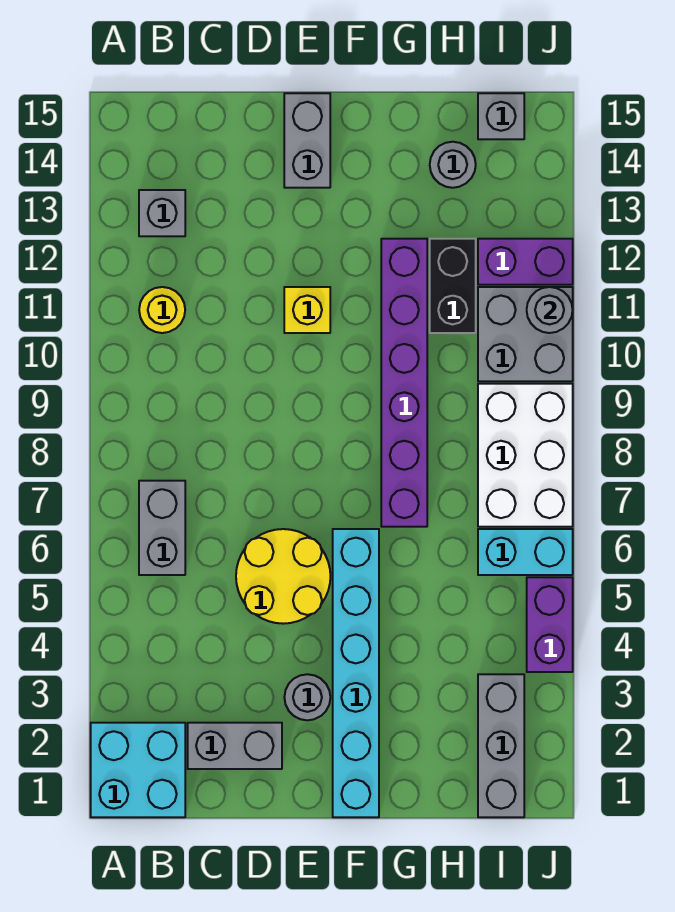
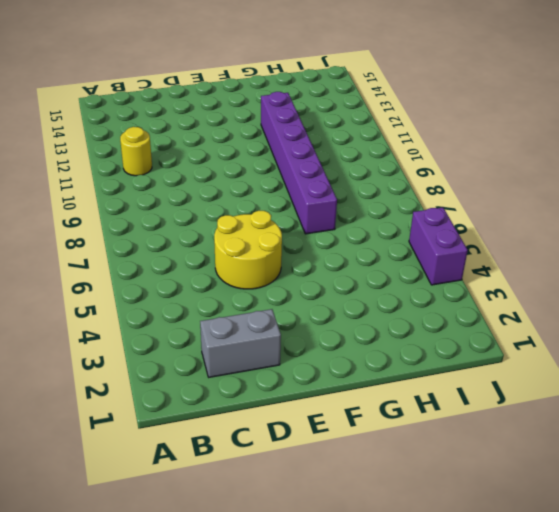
none -> cyan 2x2 brick [91,723,185,817]
none -> grey 1x2 brick [139,481,185,575]
none -> grey 1x1 brick [139,190,185,236]

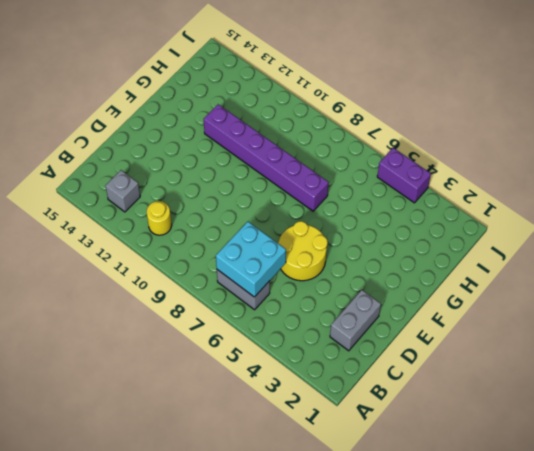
cyan 2x2 brick [216,222,286,297] -> cyan 2x2 brick moved to [91,723,185,817]
none -> grey 1x1 round brick [284,674,330,720]
none -> yellow 1x1 brick [284,287,330,333]
none -> grey 1x2 brick [284,93,330,188]

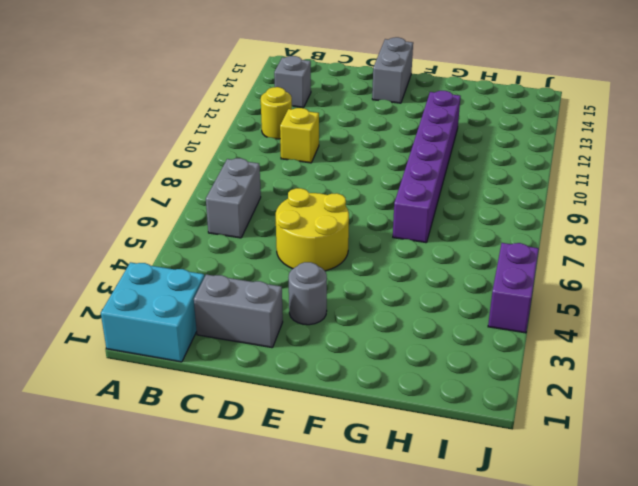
yellow 1x1 brick [280,108,319,163] -> yellow 1x1 brick moved to [284,287,330,333]
none -> cyan 1x6 brick [333,529,379,817]
none -> black 1x2 brick [430,239,476,333]
none -> grey 1x1 round brick [430,142,476,188]

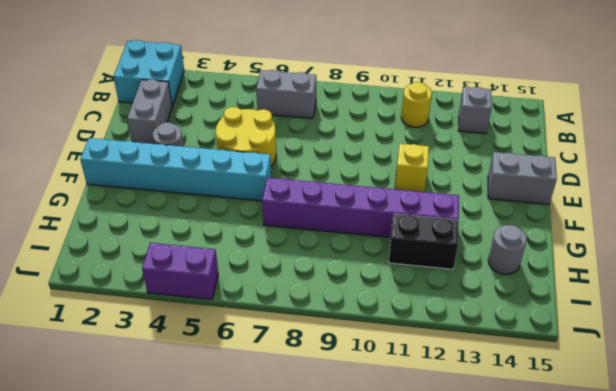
none -> grey 1x3 brick [478,674,524,817]
none -> cyan 1x2 brick [478,529,573,575]
none -> white 2x3 brick [478,384,573,527]

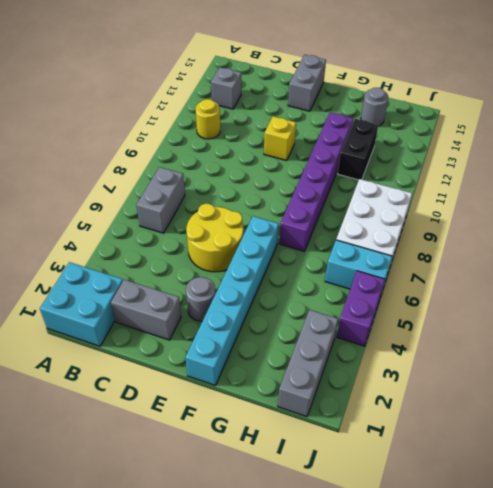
none -> grey 2x2 brick [478,287,573,381]
none -> purple 1x2 brick [478,239,573,285]
none -> grey 1x1 brick [478,93,524,139]

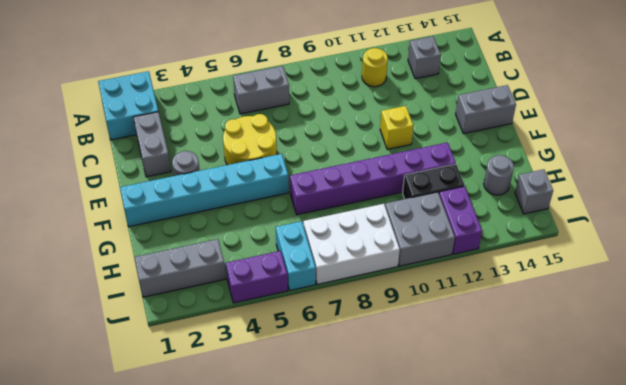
none -> grey 1x1 round brick [527,287,573,333]

